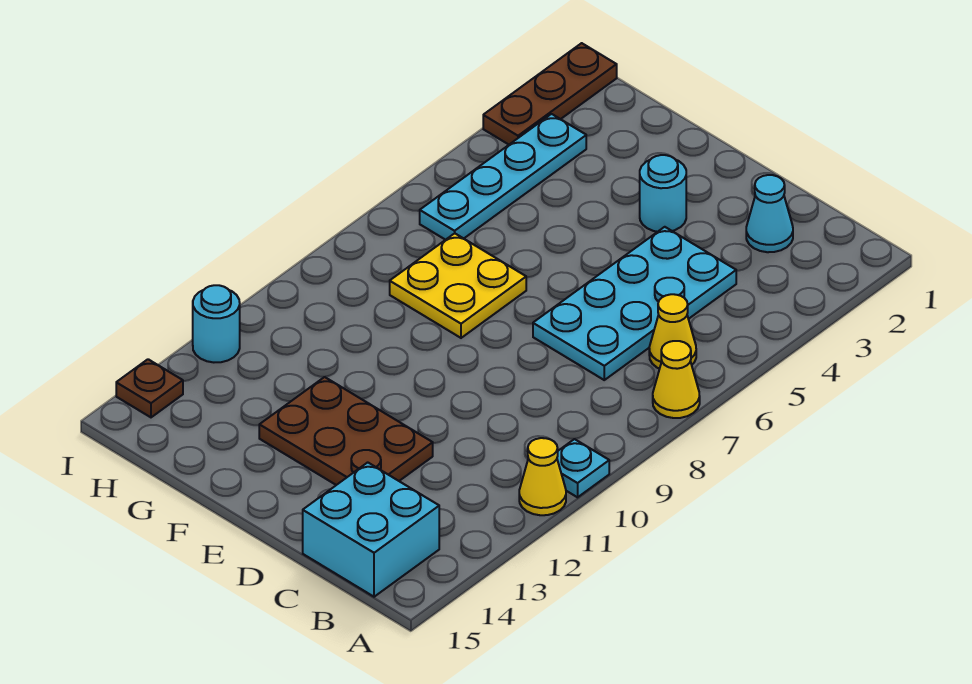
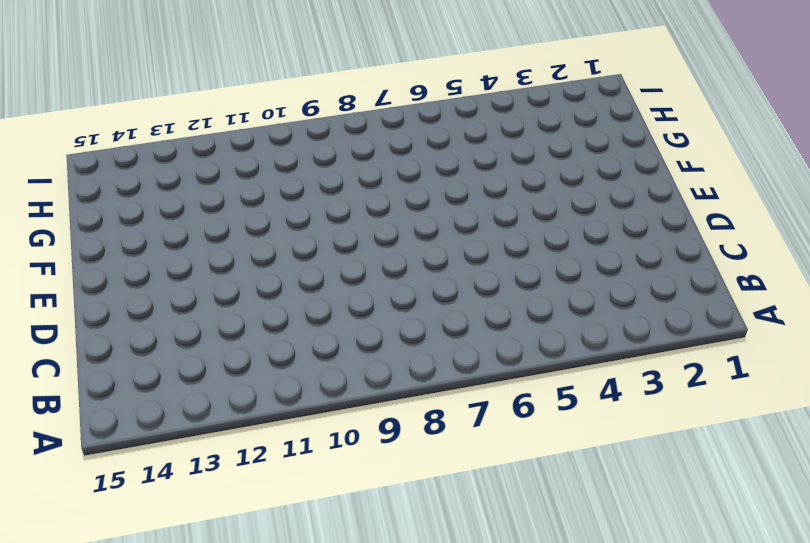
none -> yellow 1x1 cone [653,341,700,418]
none -> cyan 1x1 plate [557,439,609,497]
none -> yellow 1x1 cone [519,438,566,515]

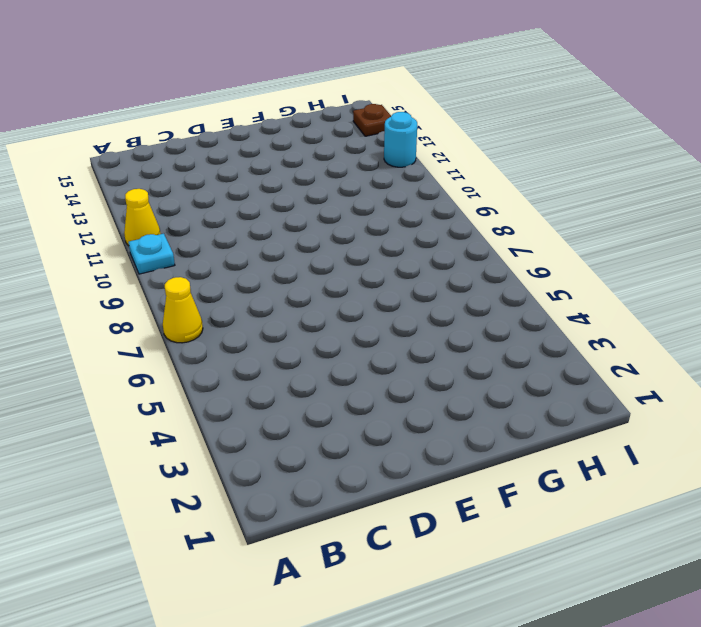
none -> yellow 1x1 cone [649,294,696,369]
none -> cyan 2x2 brick [303,462,439,597]
none -> cyan 1x1 cone [746,175,793,252]

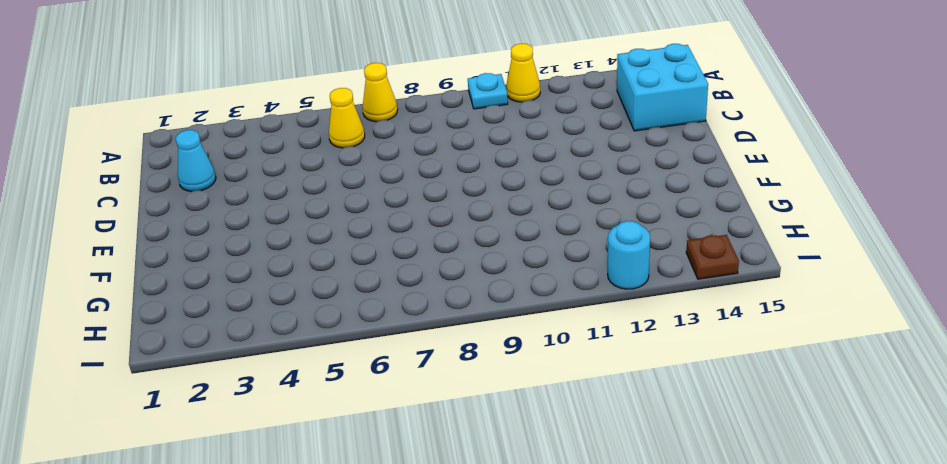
none -> cyan 2x4 plate [533,227,736,380]
none -> brown 2x3 plate [259,377,433,485]
none -> cyan 1x1 round brick [640,155,686,232]

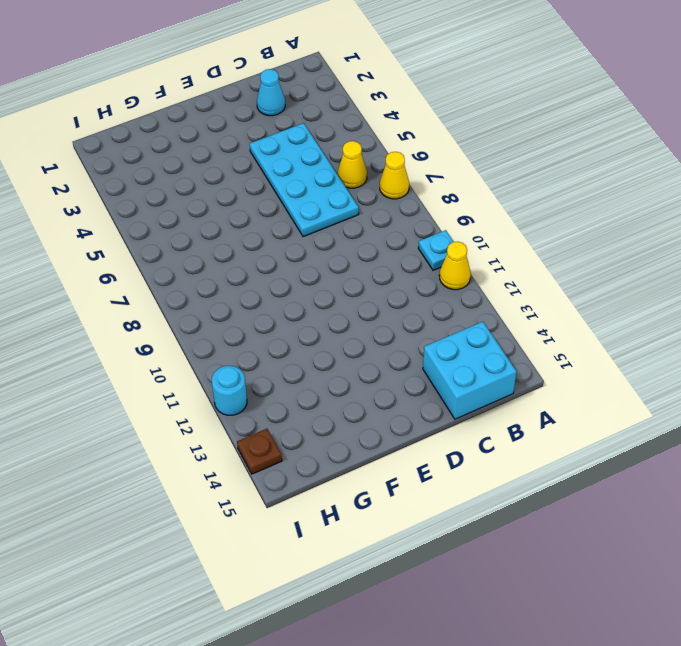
none -> brown 2x3 plate [259,377,433,485]
none -> cyan 1x1 round brick [640,155,686,232]
none -> yellow 2x2 plate [390,233,526,338]

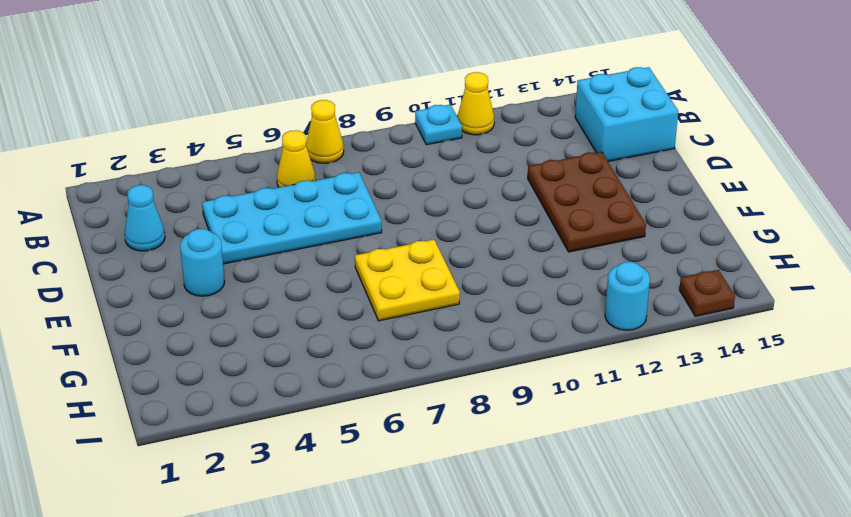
none -> cyan 1x4 plate [420,114,586,240]
none -> brown 1x3 plate [483,43,617,144]

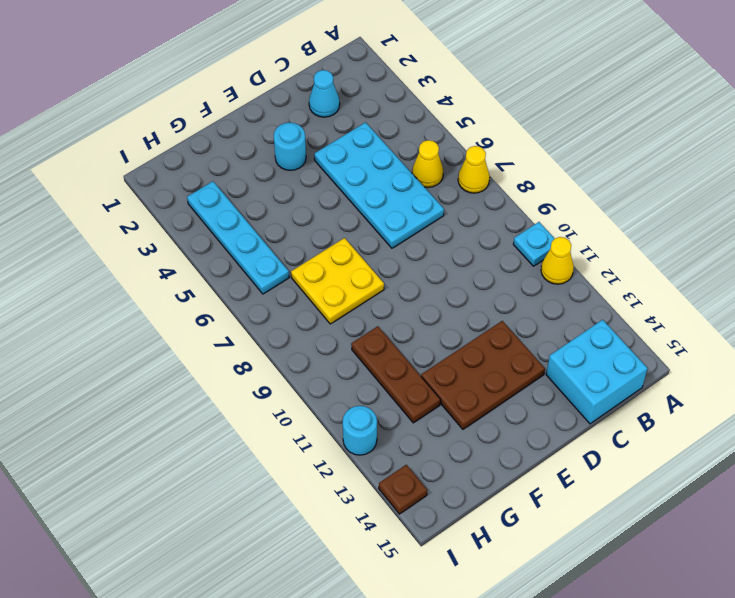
brown 1x3 plate [351,326,440,423] -> brown 1x3 plate moved to [483,43,617,144]

